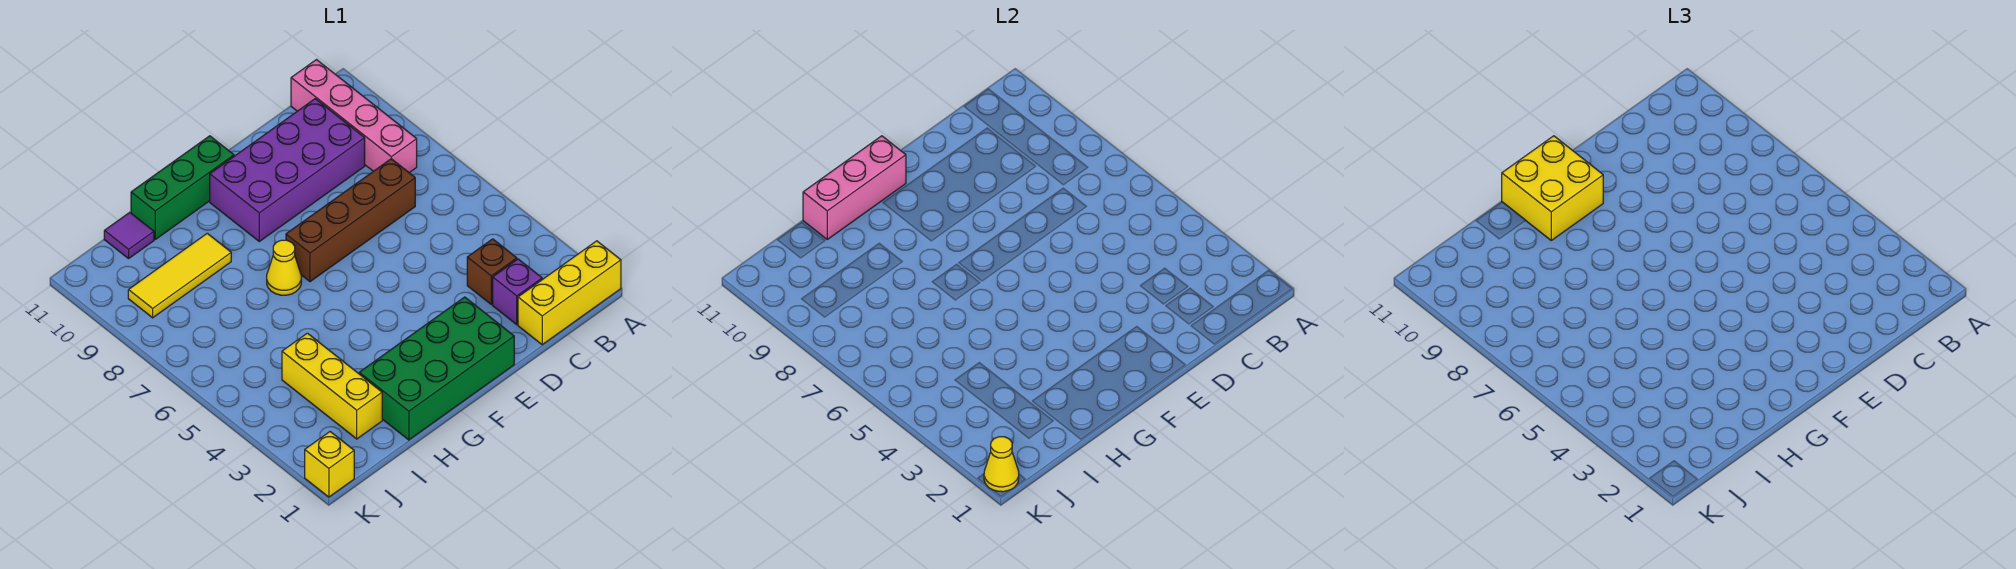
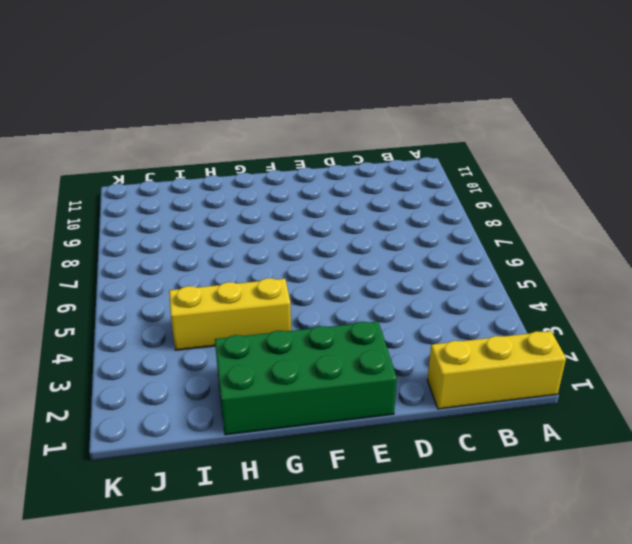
yellow 1x3 brick [169,278,291,350] -> yellow 1x3 brick turned to [282,333,382,439]
none -> pink 1x4 brick [291,60,417,173]
none -> purple 1x1 brick [493,259,542,325]
none -> brown 1x1 brick [467,239,517,305]

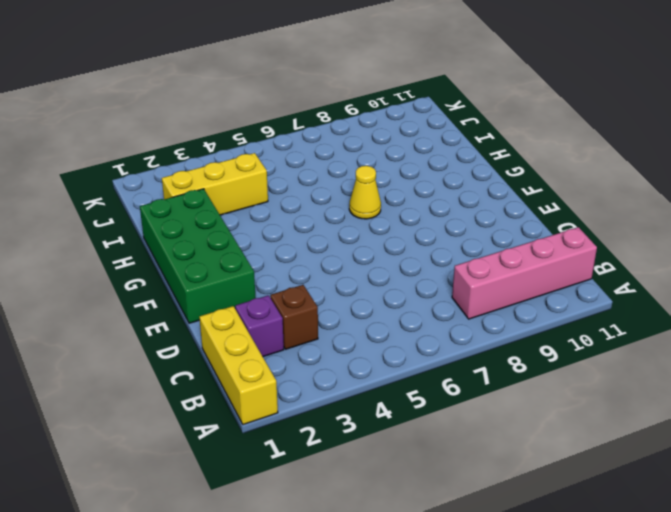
none -> brown 1x4 brick [286,159,415,282]
none -> purple 2x4 brick [210,99,365,241]
none -> green 1x3 brick [131,136,234,239]

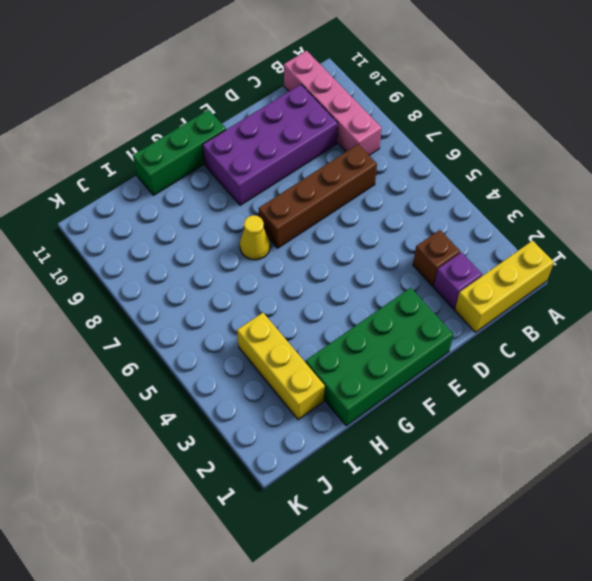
none -> yellow 1x3 tile [128,233,231,318]
none -> purple 1x1 tile [104,212,154,259]
none -> yellow 1x1 brick [305,432,354,497]

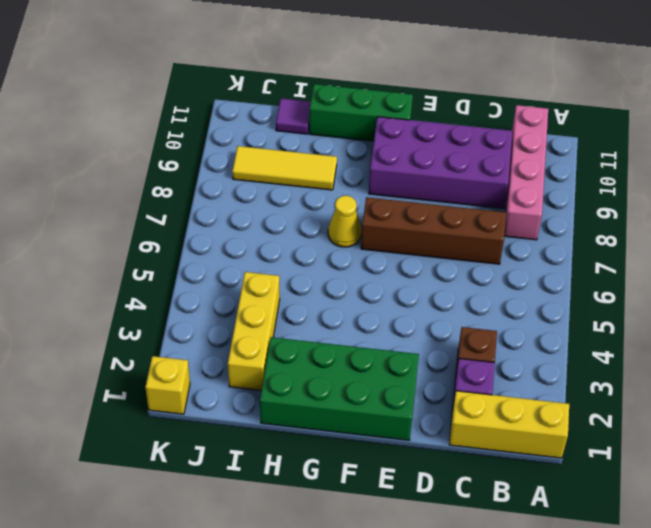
none -> pink 1x3 brick [803,136,906,239]
none -> yellow 1x1 cone [984,437,1019,492]
none -> yellow 2x2 brick [1502,136,1603,240]

